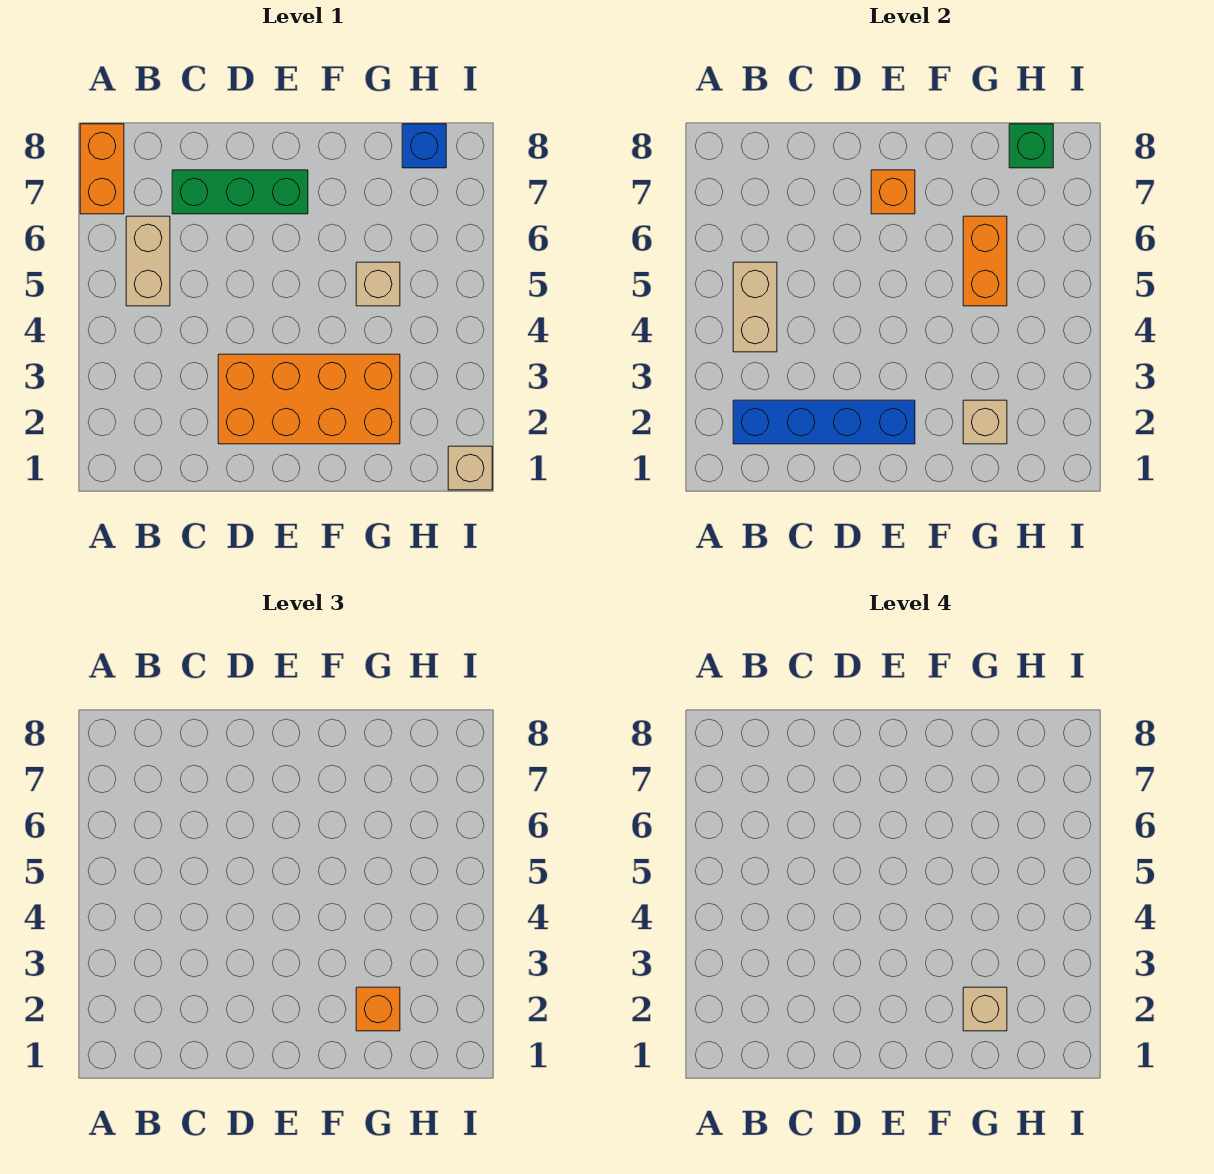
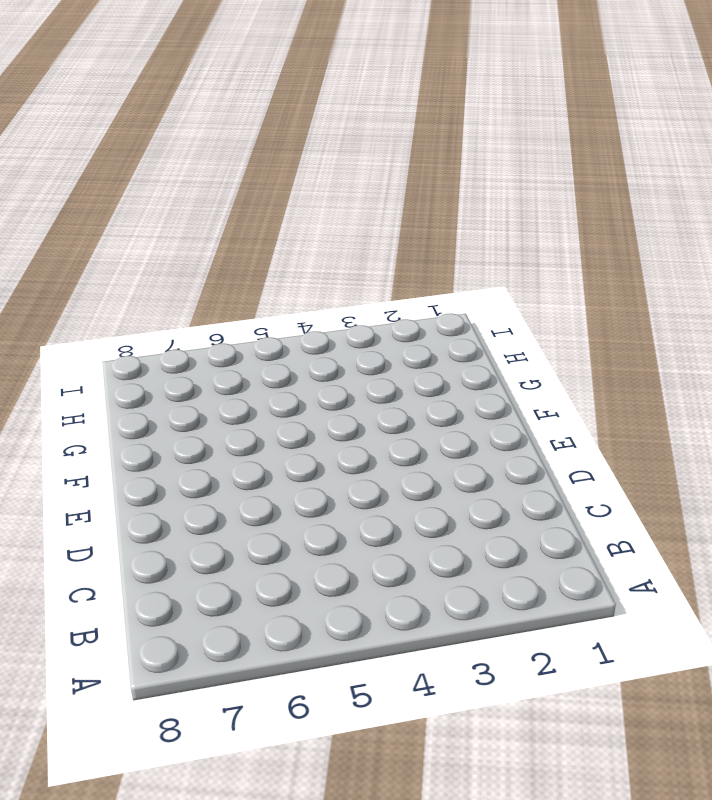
none -> orange 1x2 brick [80,124,124,214]
none -> tan 1x2 brick [126,216,170,306]
none -> green 1x3 brick [172,170,308,214]

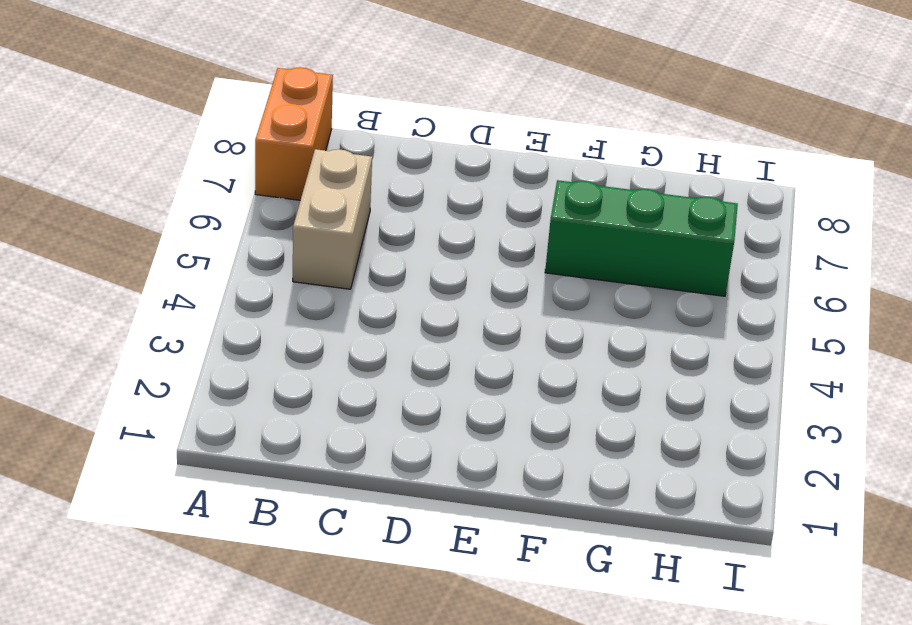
green 1x3 brick [545,180,738,296] -> green 1x3 brick moved to [172,170,308,214]
none -> orange 2x4 brick [218,354,400,444]
none -> tan 1x1 brick [356,262,400,306]
none -> blue 1x1 brick [402,124,446,168]

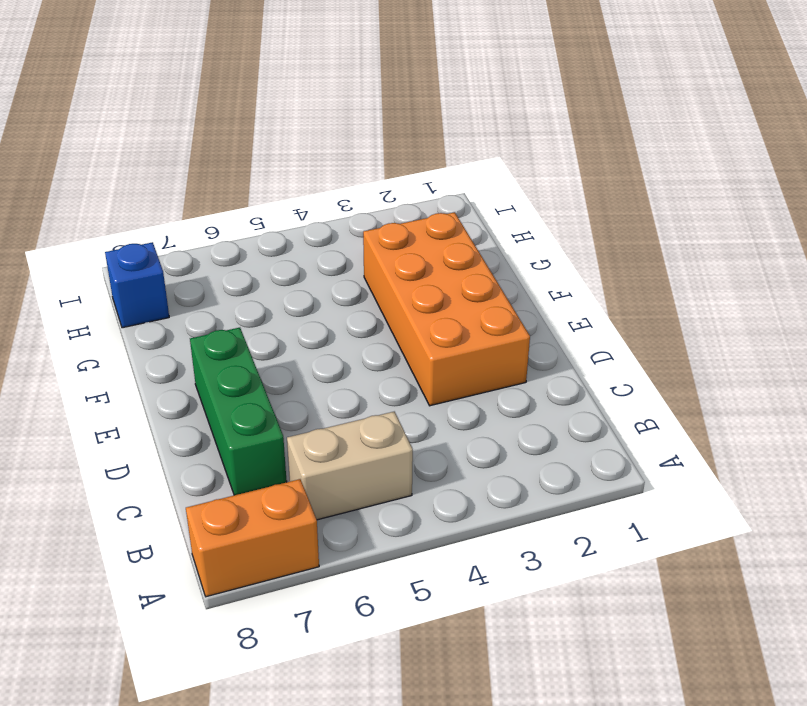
none -> tan 1x1 brick [356,262,400,306]
none -> tan 1x1 brick [448,446,492,490]
none -> blue 1x4 brick [733,400,915,444]

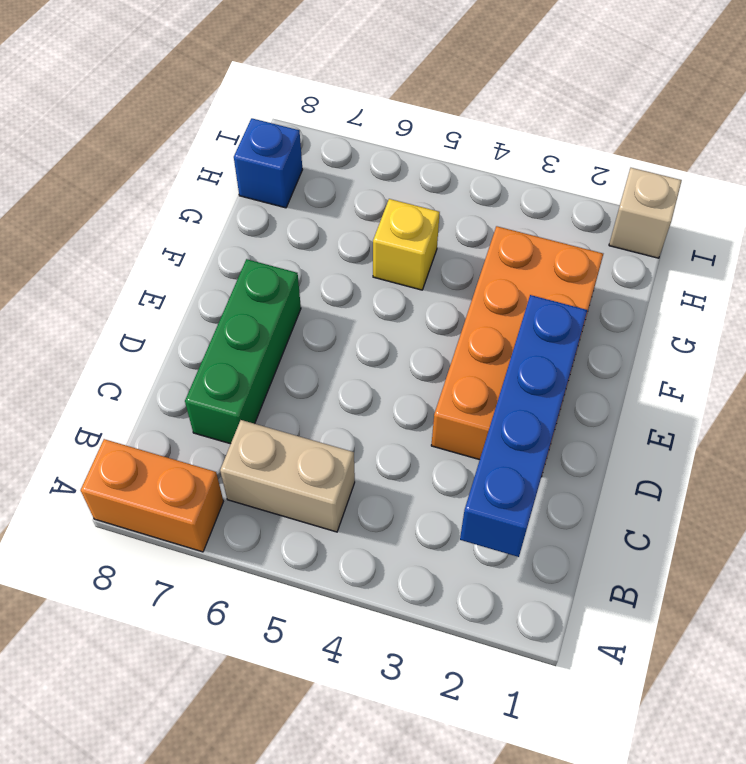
yellow 1x1 brick [373,199,440,290] -> tan 1x1 brick [356,262,400,306]
none -> tan 1x2 brick [733,262,777,352]
none -> orange 1x1 brick [871,170,915,214]
none -> tan 1x1 brick [963,400,1007,444]

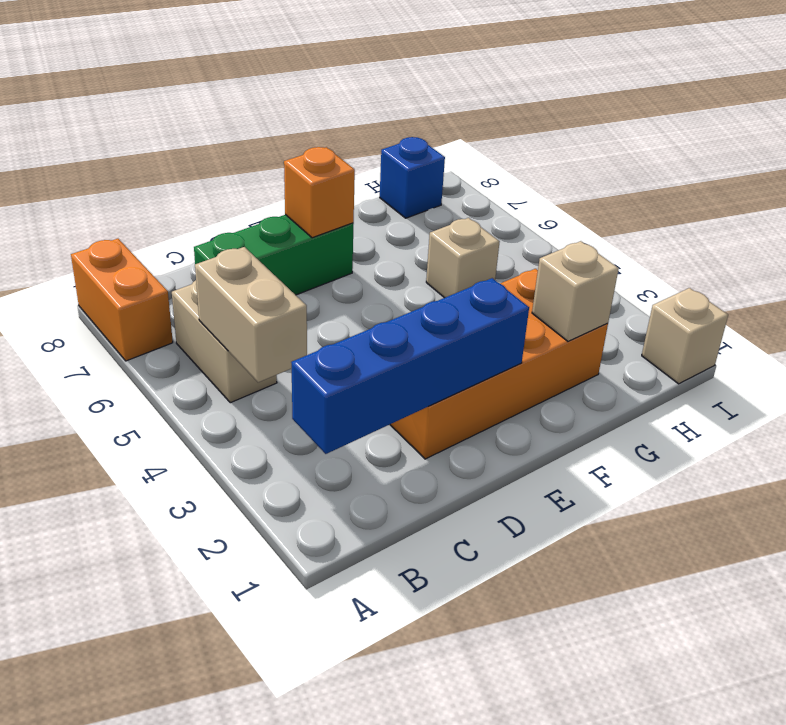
none -> orange 1x2 brick [963,216,1007,306]
none -> green 1x1 brick [1009,124,1053,168]
none -> orange 1x1 brick [356,987,400,1031]

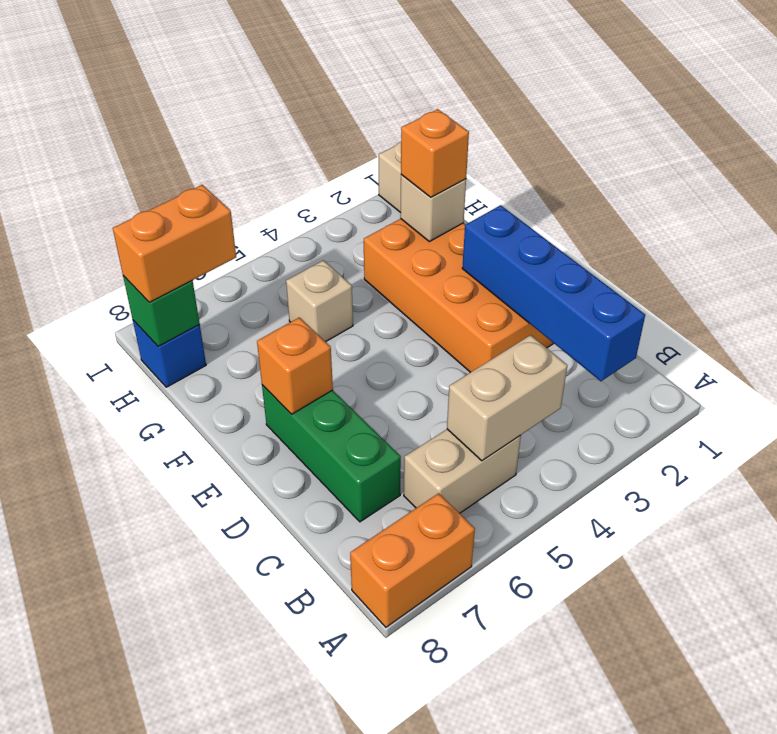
orange 1x2 brick [113,185,236,302] -> orange 1x2 brick moved to [963,216,1007,306]
none -> tan 1x1 brick [963,987,1007,1031]

